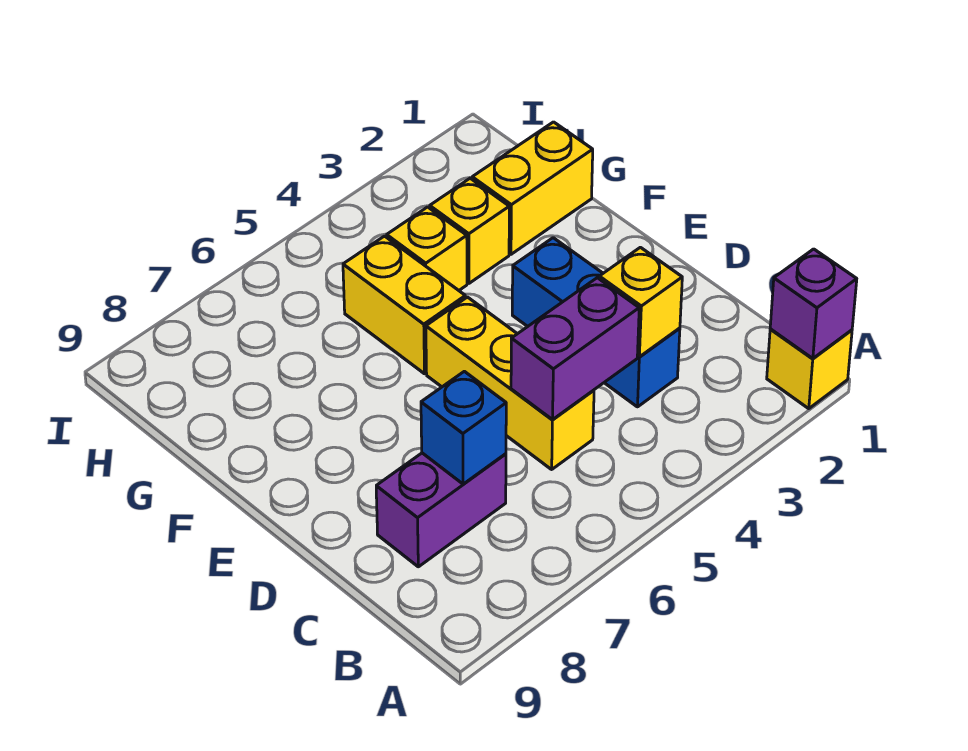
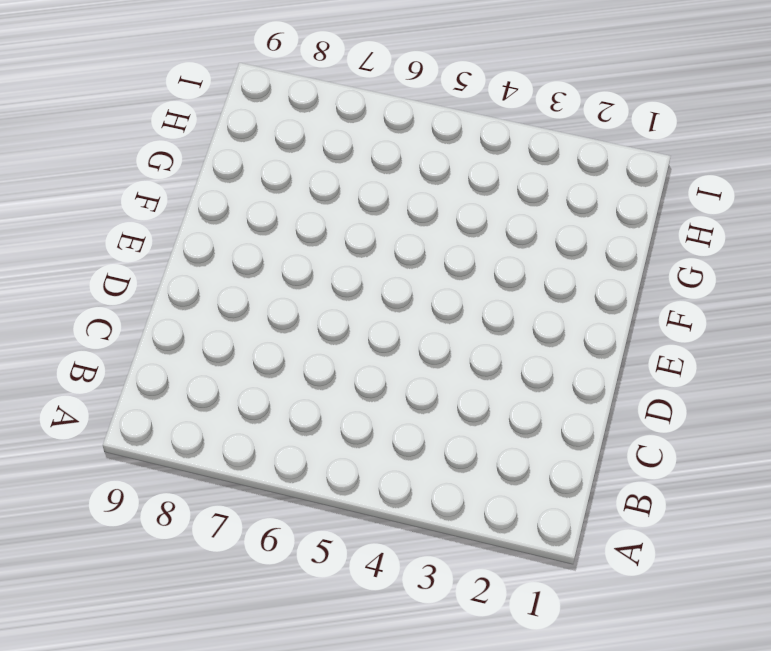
none -> yellow 1x1 brick [767,329,852,408]
none -> blue 1x3 brick [512,238,680,407]
none -> yellow 1x3 brick [426,297,594,469]

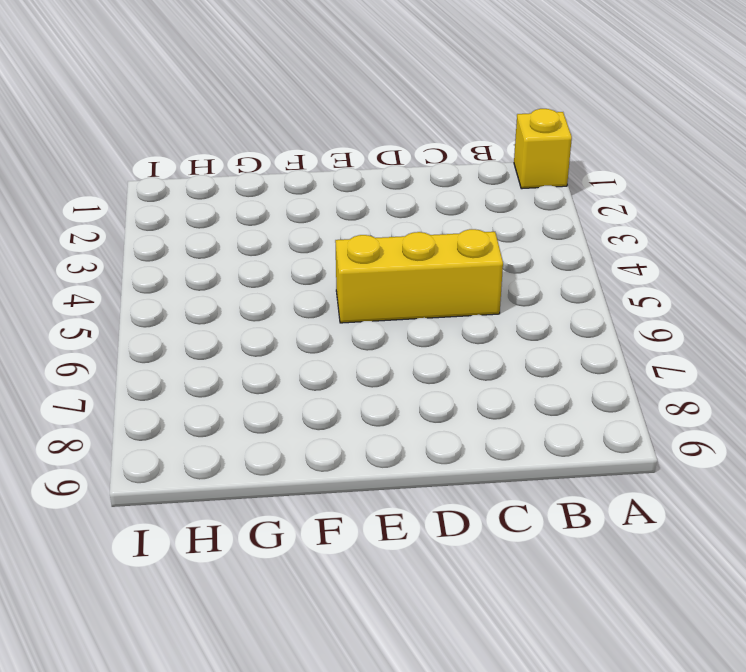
none -> blue 1x3 brick [512,238,680,407]
none -> purple 1x2 brick [376,453,506,567]
none -> yellow 1x2 brick [343,236,465,374]

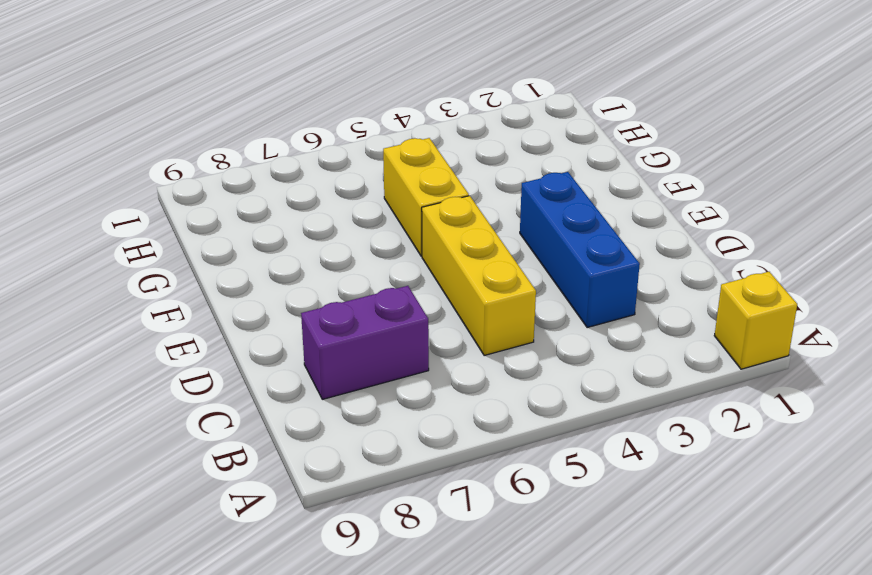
none -> yellow 1x2 brick [472,122,593,254]
none -> yellow 1x1 brick [430,178,509,283]
none -> yellow 1x1 brick [387,207,467,290]

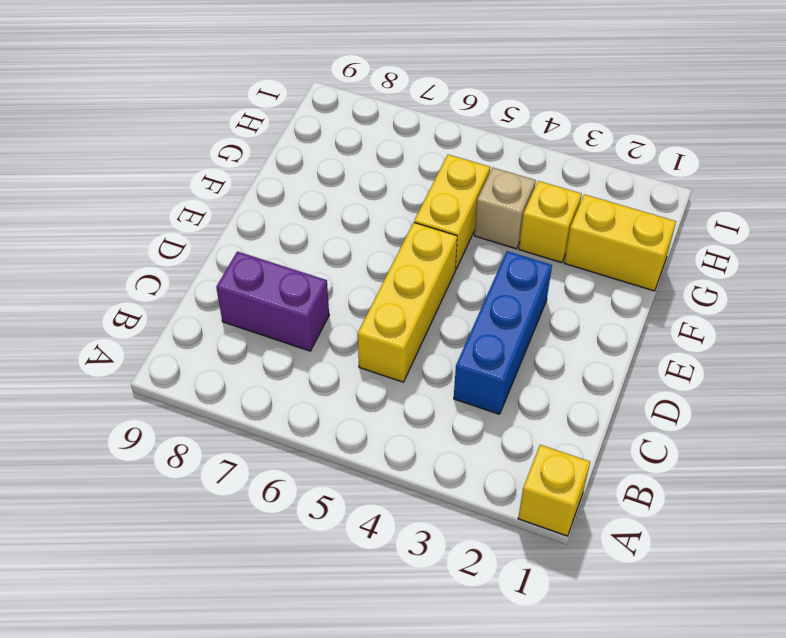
tan 1x1 brick [474,168,536,249] -> yellow 1x1 brick [387,207,467,290]
none -> purple 1x1 brick [770,249,857,359]
none -> yellow 1x1 brick [599,247,682,357]
none -> purple 1x2 brick [511,278,639,420]

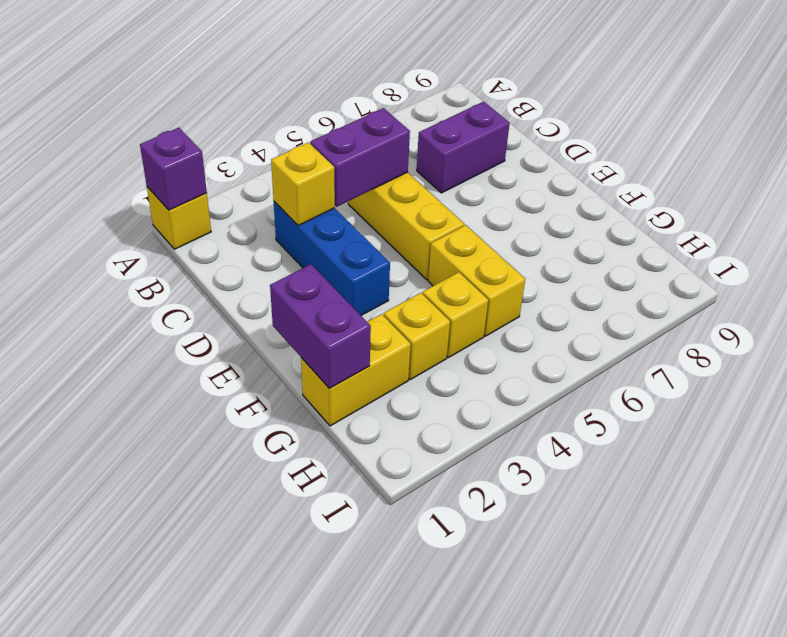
purple 1x2 brick [270,264,371,389] -> none
none -> blue 1x1 brick [421,371,506,484]

